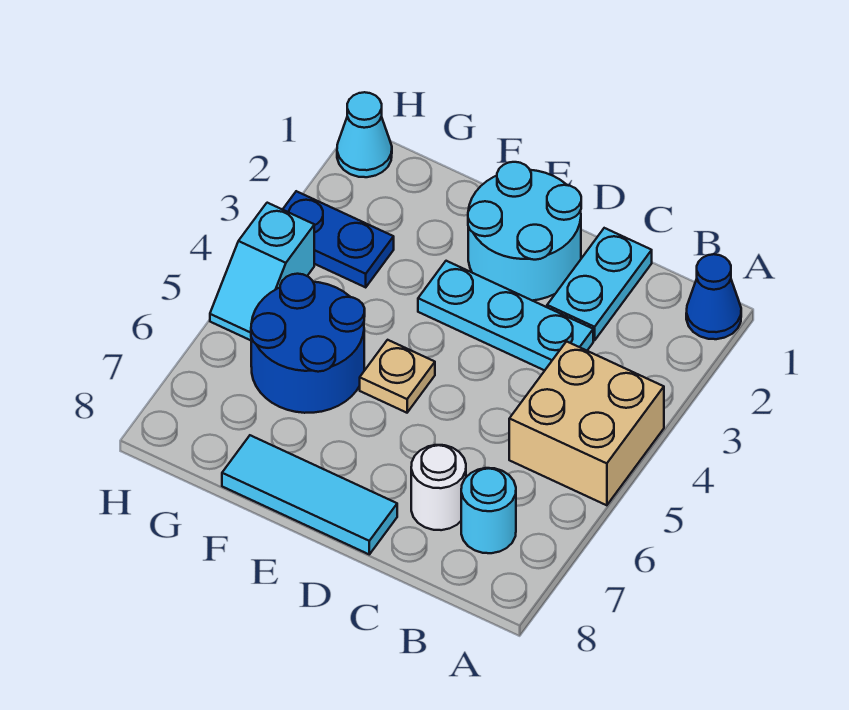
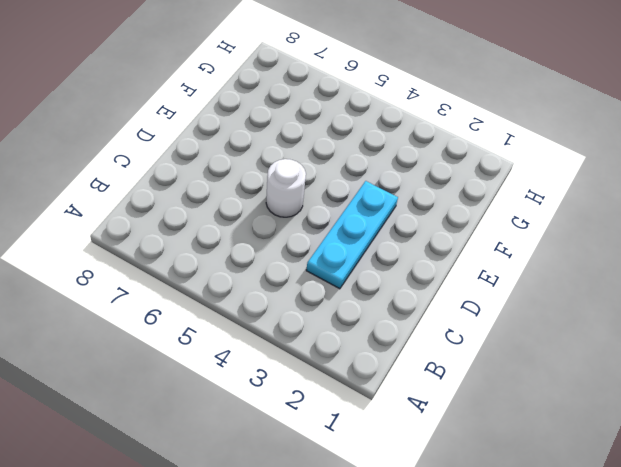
white 1x1 round brick [266,159,306,217] -> white 1x1 round brick moved to [411,445,466,530]
none -> blue 1x1 cone [686,254,741,339]
none -> tan 2x2 brick [509,341,664,505]
none -> cyan 1x1 round brick [461,468,516,553]

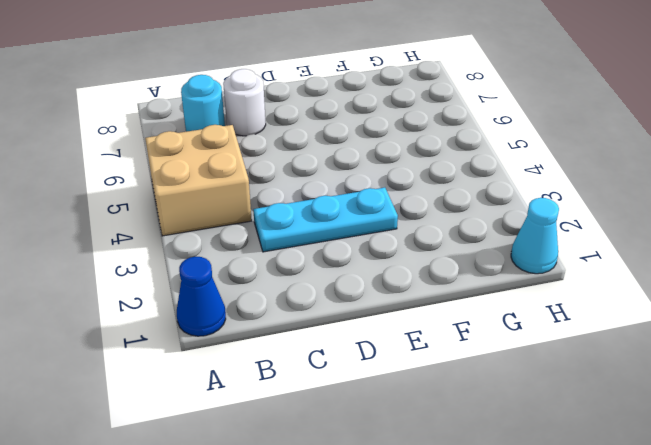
none -> cyan 1x2 plate [547,228,652,340]
none -> cyan 2x2 round brick [468,162,581,301]
none -> cyan 1x3 tile [222,435,397,554]

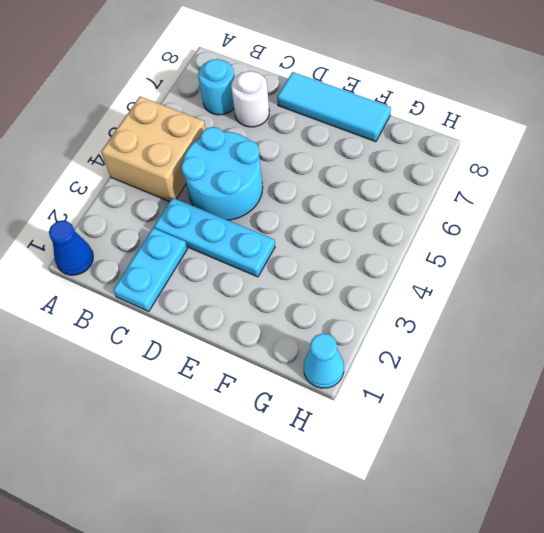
cyan 2x2 round brick [181,127,263,220] -> cyan 2x2 round brick moved to [468,162,581,301]
none -> tan 1x1 plate [360,340,435,413]
none -> blue 2x2 round brick [251,274,365,413]
none -> blue 1x2 plate [283,191,394,287]

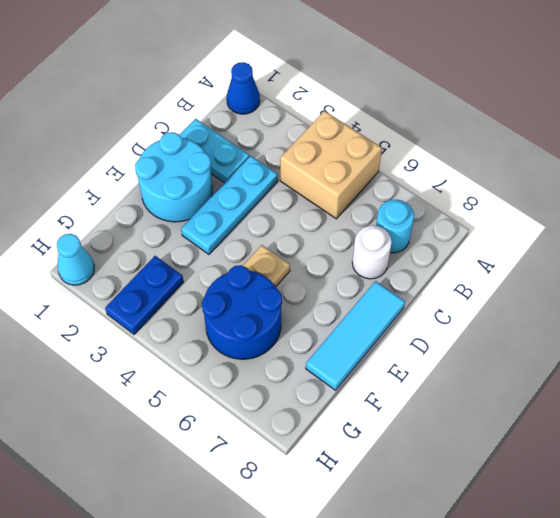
none -> cyan 1x2 slope [210,203,314,340]

